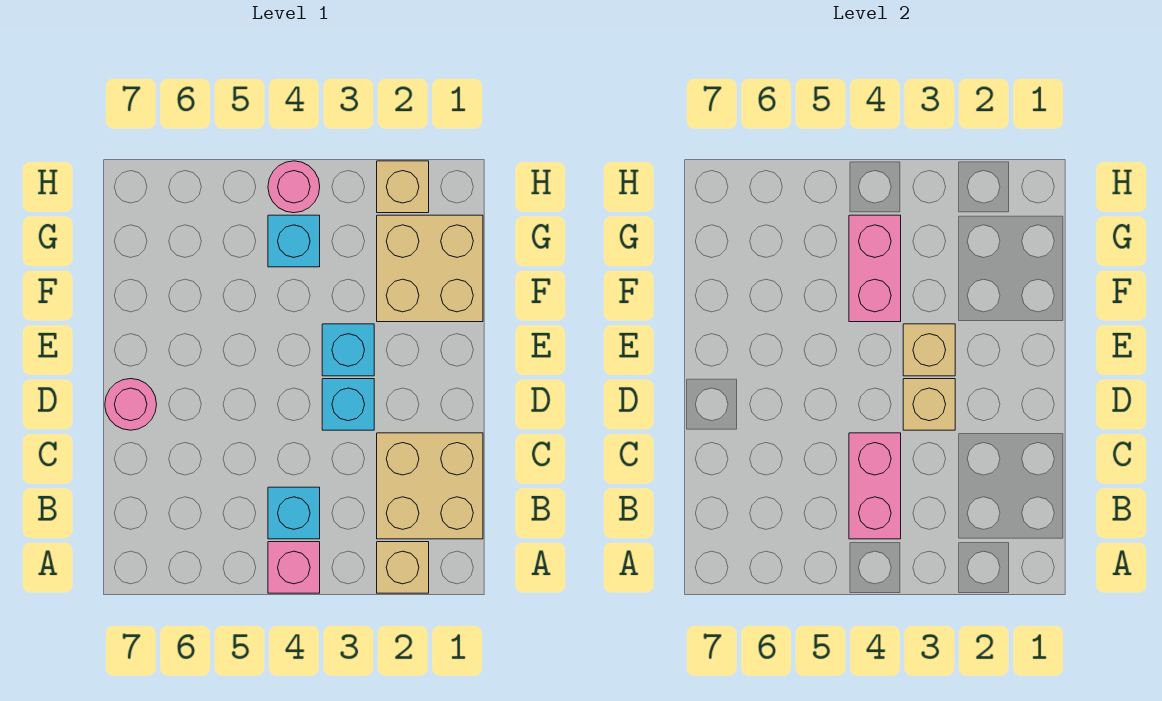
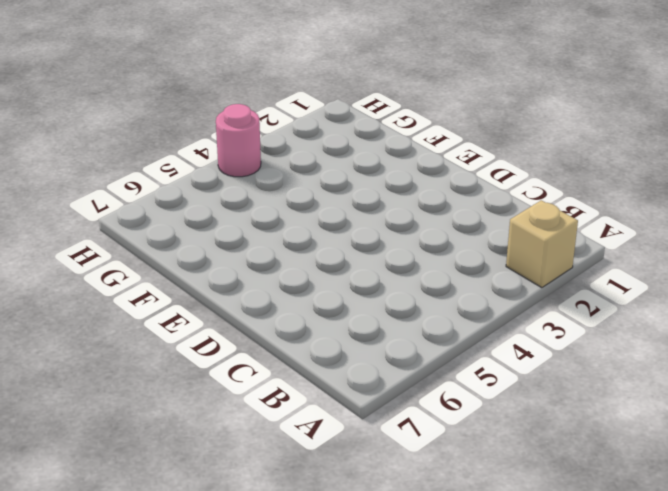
none -> pink 1x1 brick [268,542,320,593]
none -> tan 2x2 brick [377,433,483,539]
none -> cyan 1x1 brick [268,487,320,539]

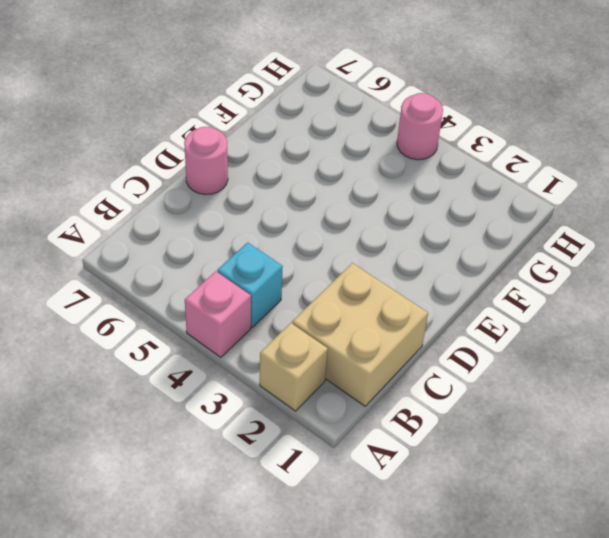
none -> cyan 1x1 brick [322,379,374,430]
none -> cyan 1x1 brick [322,324,374,376]
none -> tan 2x2 brick [377,215,483,322]

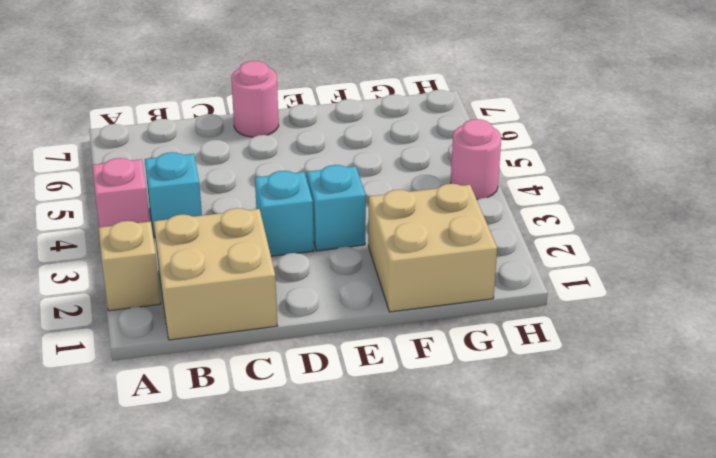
none -> cyan 1x1 brick [268,215,320,267]
none -> tan 1x1 brick [377,161,429,213]
none -> pink 1x2 brick [849,433,901,539]

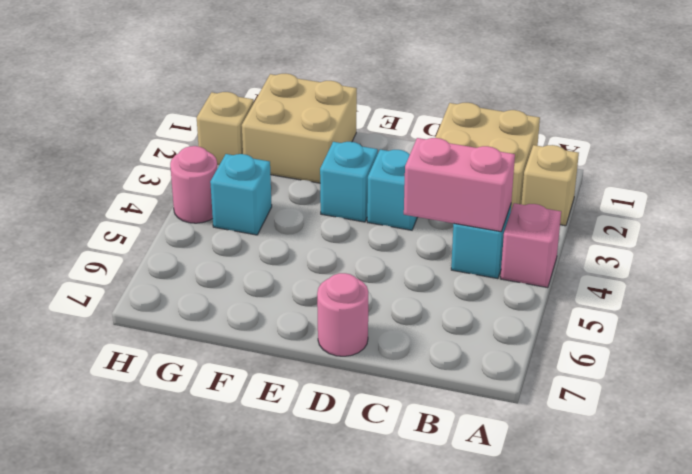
none -> tan 1x1 brick [903,379,955,430]
none -> tan 1x1 brick [903,324,955,376]
none -> pink 1x2 brick [849,215,901,322]

